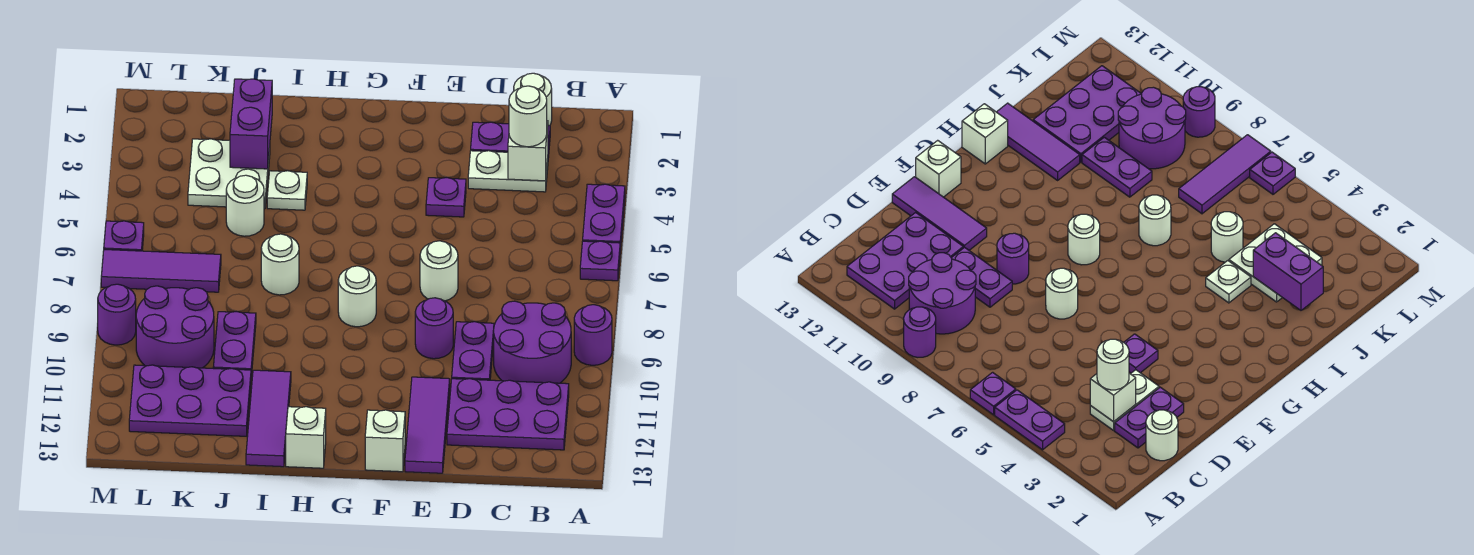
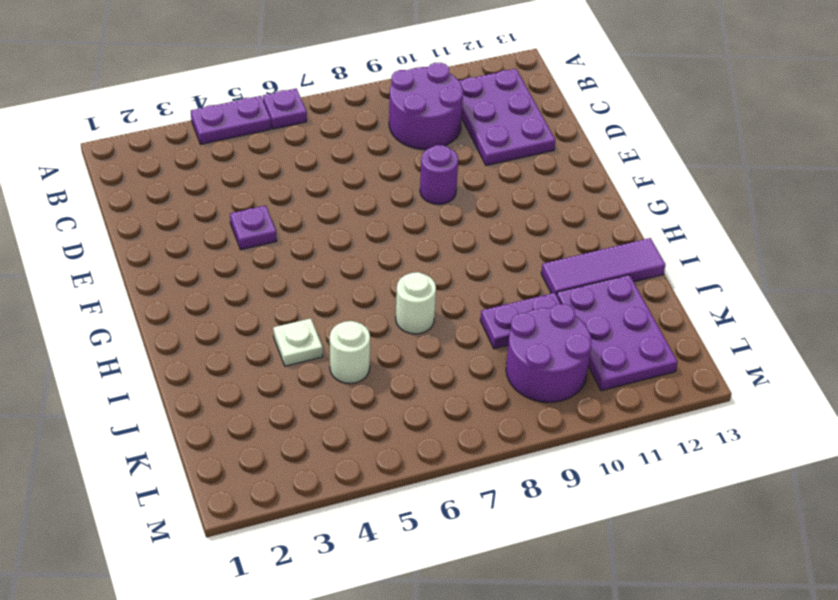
none -> purple 1x1 round brick [574,305,612,365]
none -> white 1x1 round brick [514,73,552,126]
none -> purple 1x2 plate [471,122,550,158]
none -> white 1x2 plate [468,151,548,192]

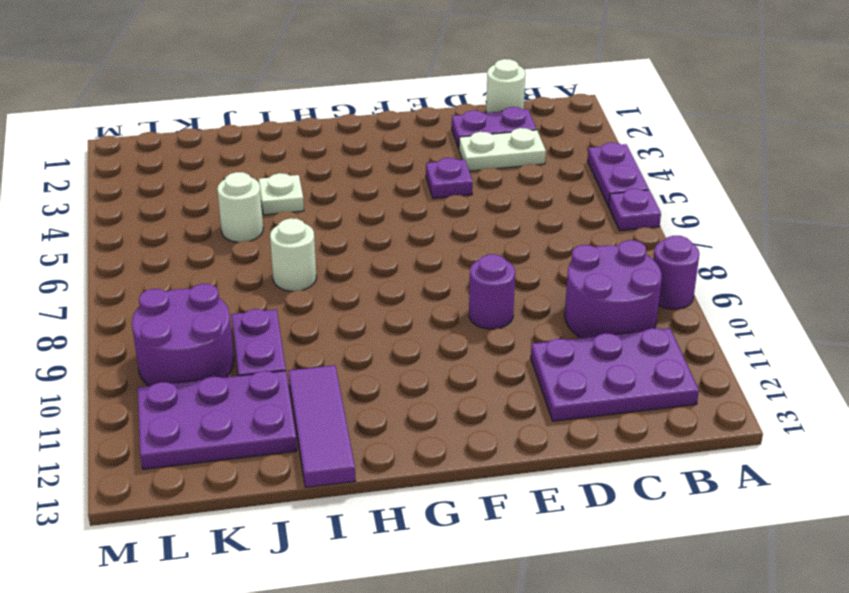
none -> purple 1x2 plate [452,322,494,380]
none -> white 1x1 round brick [420,241,458,301]
none -> purple 1x3 tile [405,377,450,473]
none -> white 1x1 brick [365,410,405,472]

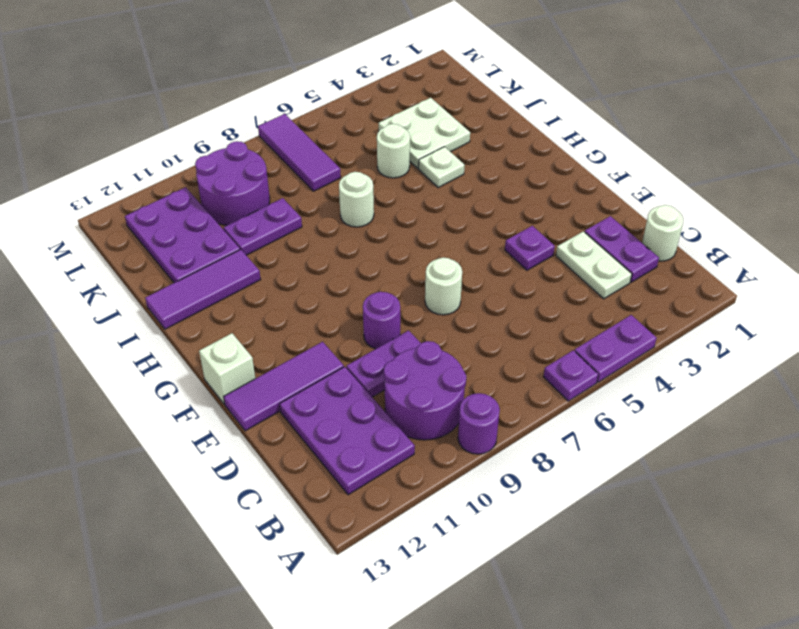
none -> white 1x1 round brick [338,266,376,327]
none -> white 1x1 brick [286,407,326,468]
none -> purple 1x1 plate [104,221,144,251]
none -> purple 1x1 round brick [98,284,136,345]

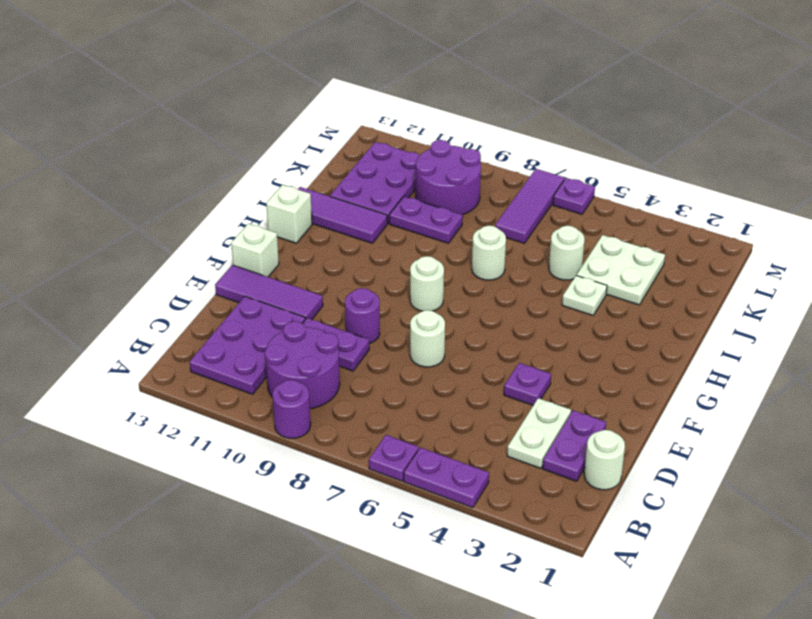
none -> purple 1x1 round brick [98,284,136,345]
none -> white 1x1 brick [508,121,548,181]
none -> purple 1x2 brick [230,79,272,169]
none -> white 1x1 round brick [509,86,547,147]

